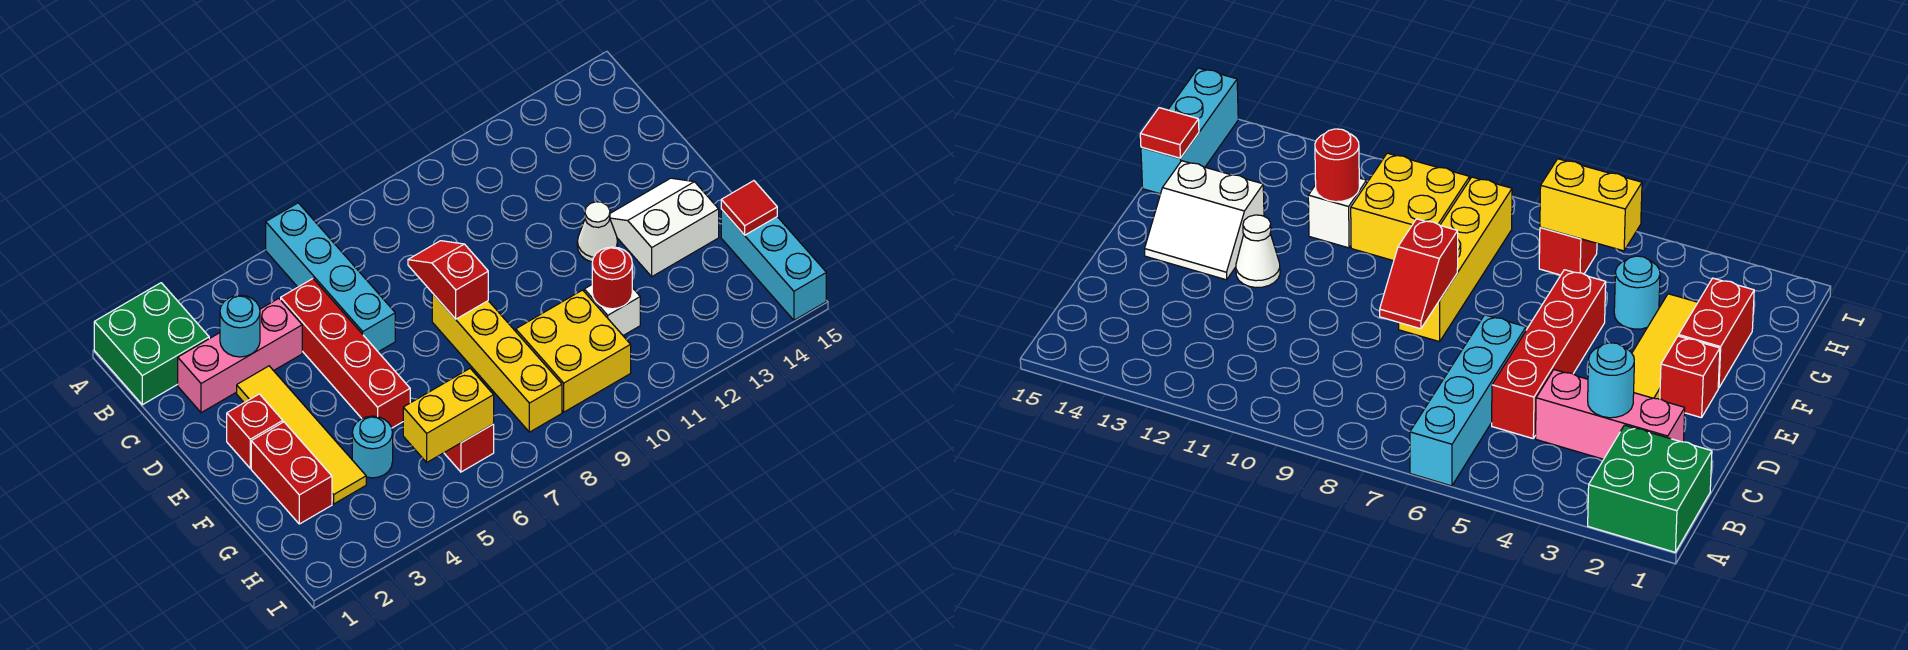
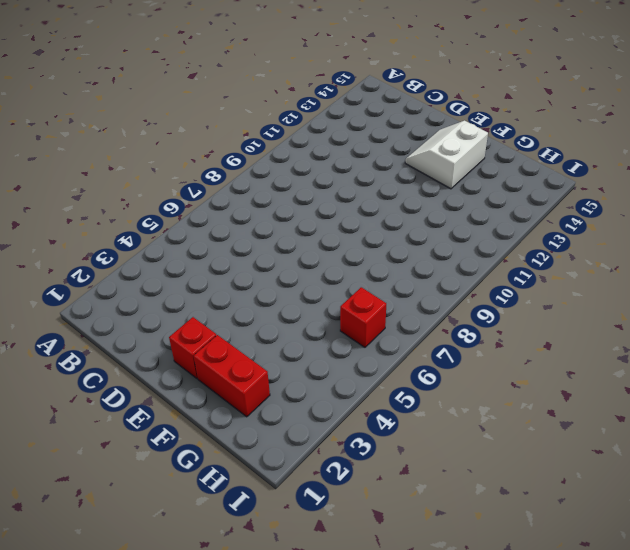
none -> green 2x2 brick [94,283,209,405]
none -> cyan 1x4 brick [266,203,395,352]
none -> pink 1x3 brick [178,299,302,413]

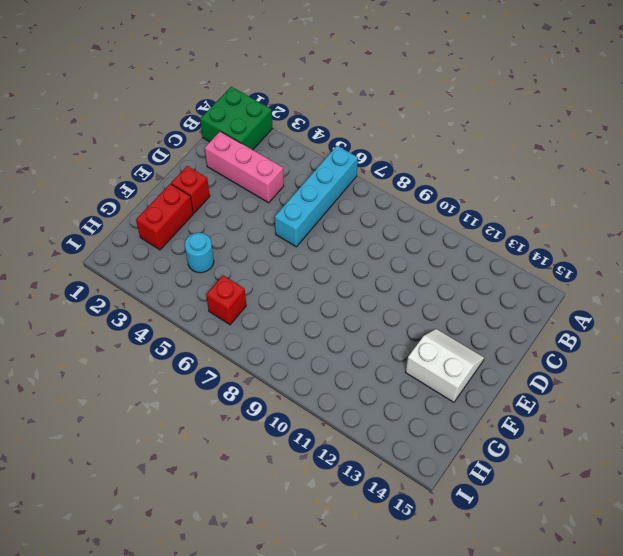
none -> red 1x4 brick [281,279,410,428]
none -> yellow 1x4 tile [237,366,366,504]
none -> yellow 1x4 brick [432,293,562,432]

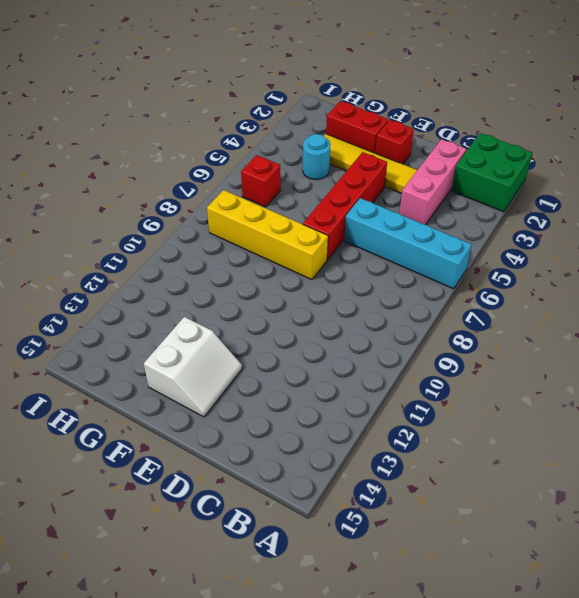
red 1x4 brick [303,152,387,260] -> red 1x4 brick turned to [281,279,410,428]
none -> white 1x1 cone [577,202,618,262]
none -> yellow 2x2 brick [516,290,631,412]
none -> white 1x1 brick [584,285,640,335]

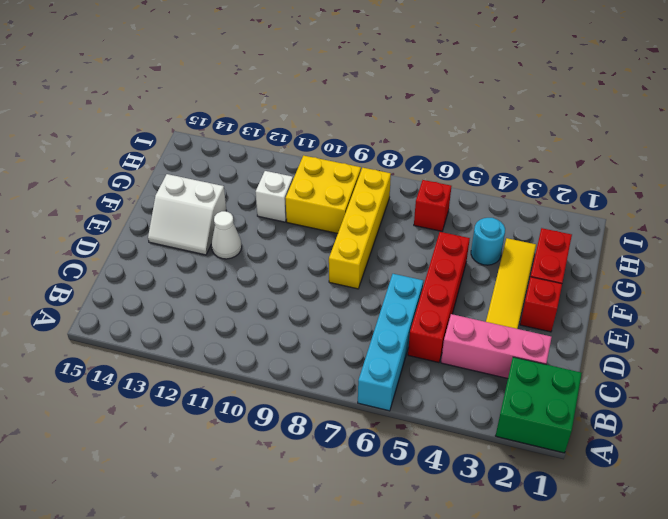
none -> cyan 1x3 brick [721,209,826,320]
none -> cyan 1x1 round brick [220,295,260,357]
none -> red 1x2 slope [408,241,488,319]

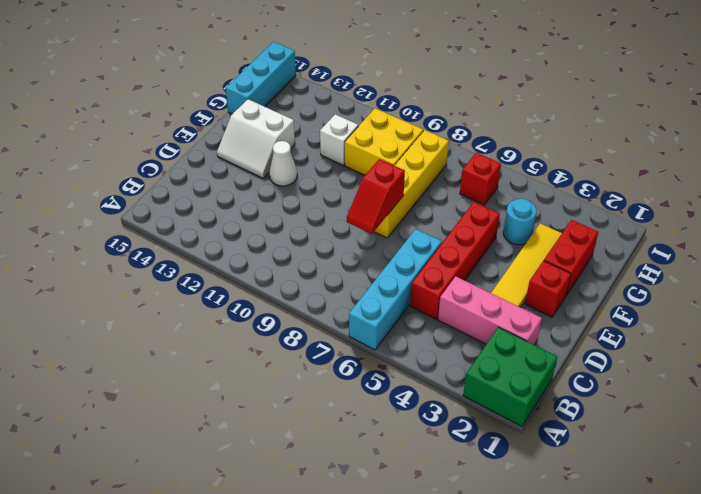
none -> cyan 1x1 round brick [220,295,260,357]
none -> red 1x1 round brick [592,247,632,309]
none -> red 1x1 tile [721,181,777,235]

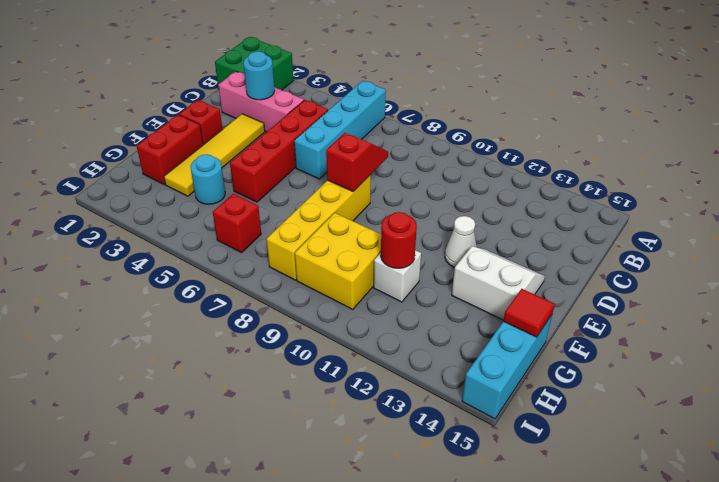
none -> yellow 1x2 brick [403,369,494,462]

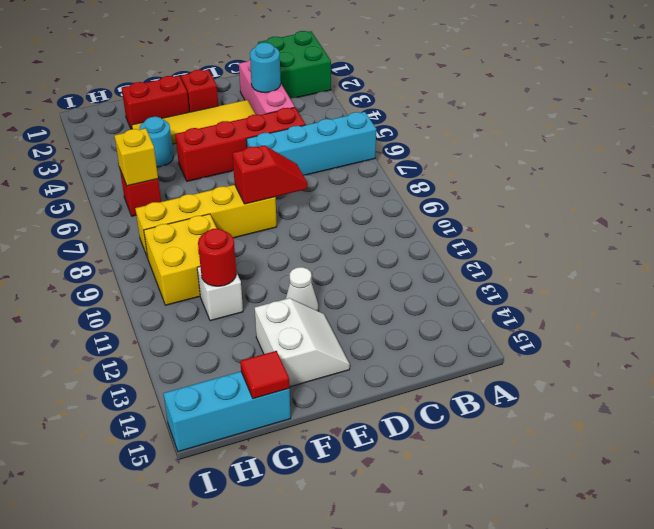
yellow 1x1 brick [114,128,158,186] -> yellow 1x2 brick [403,369,494,462]

